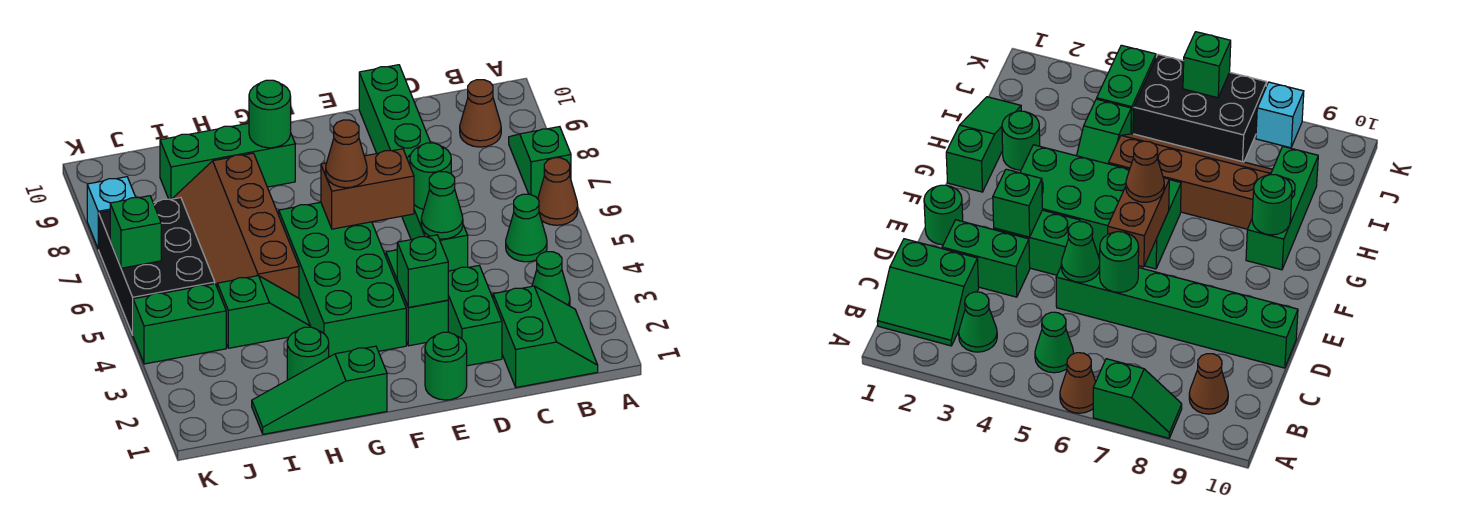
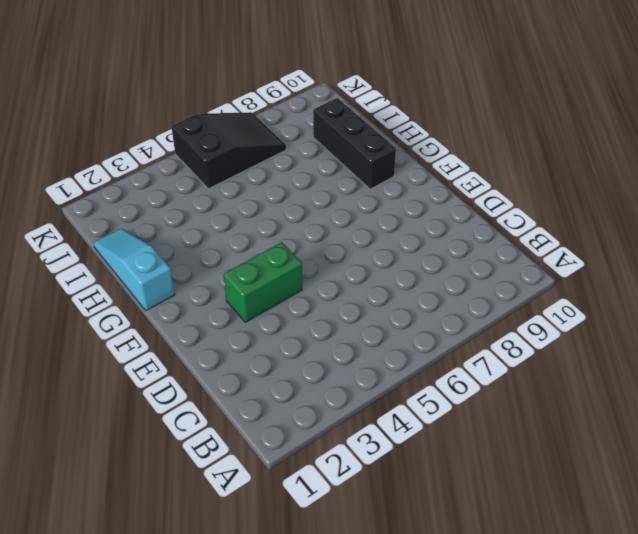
cyan 1x3 slope [94,228,175,310] -> green 1x3 slope [252,346,387,434]
black 1x3 brick [313,98,396,189] -> green 1x3 brick [160,123,295,199]
black 2x3 slope [171,112,286,189] -> black 2x3 brick [99,198,215,335]
none -> brown 1x1 cone [538,158,578,225]
none -> green 1x2 slope [509,127,571,199]
none -> green 2x2 slope [493,286,598,387]

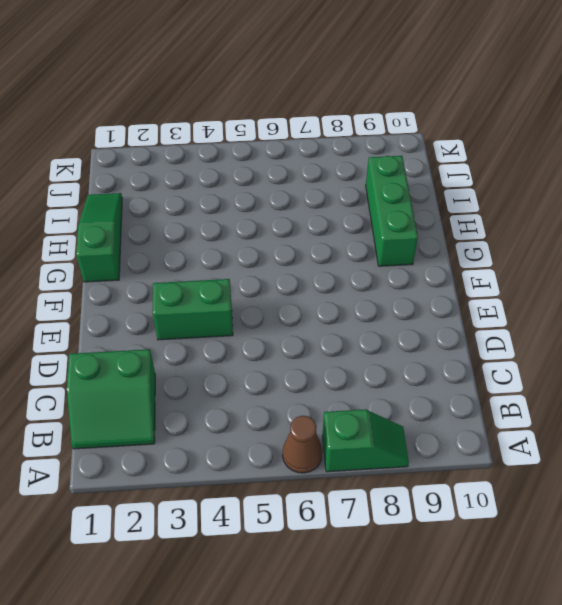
none -> green 1x1 cone [532,252,570,306]
none -> green 1x1 cone [506,194,547,262]
none -> brown 1x1 cone [460,80,501,147]

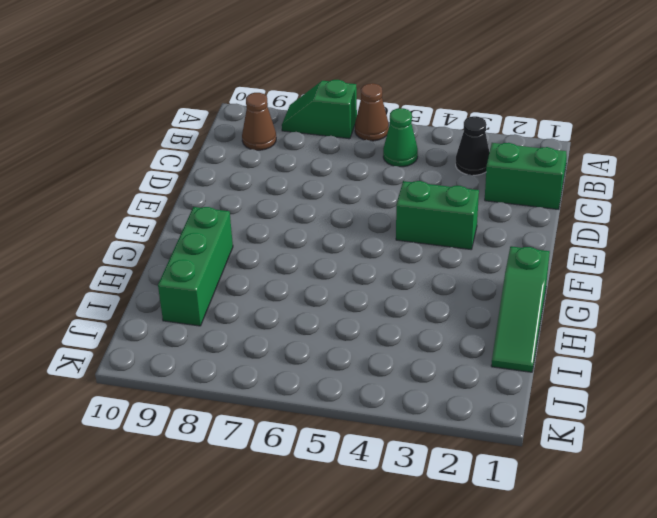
black 1x1 cone [456,116,489,175] -> green 1x1 cone [532,252,570,306]
none -> green 1x2 brick [448,266,502,366]
none -> green 1x6 brick [359,65,468,271]
none -> green 1x1 round brick [425,332,467,400]

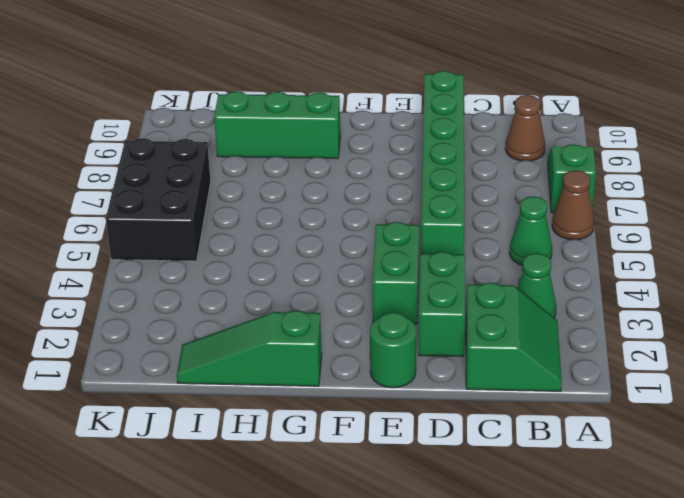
none -> green 2x4 brick [279,202,406,357]
none -> green 1x1 round brick [287,327,329,380]
none -> green 1x2 slope [217,276,311,348]

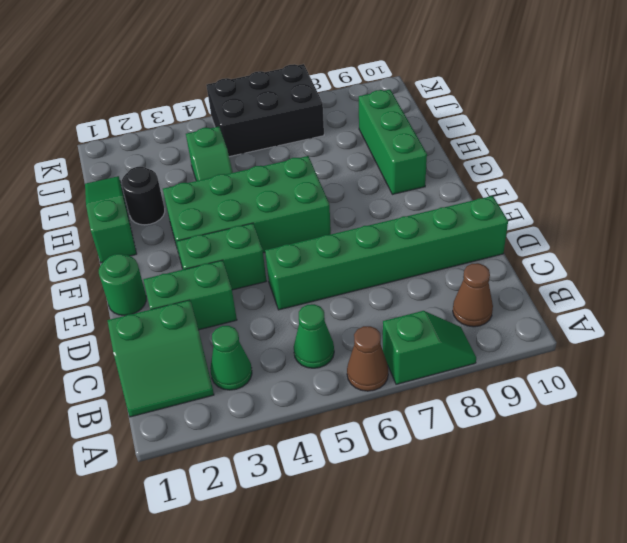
black 1x1 round brick [122,167,165,225] -> green 1x1 round brick [287,327,329,380]
none -> brown 2x4 slope [172,153,299,298]
none -> green 1x2 brick [133,284,226,364]
none -> cyan 1x1 brick [87,177,136,249]

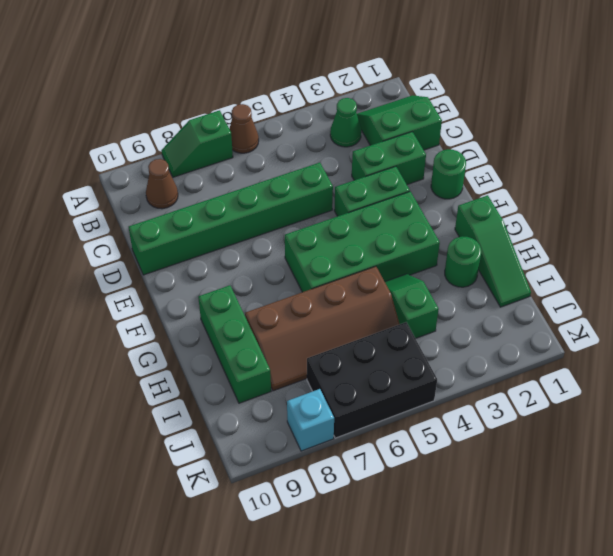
none -> green 1x1 cone [506,194,547,262]
none -> green 1x2 brick [133,284,226,364]
none -> green 1x1 cone [421,172,463,239]

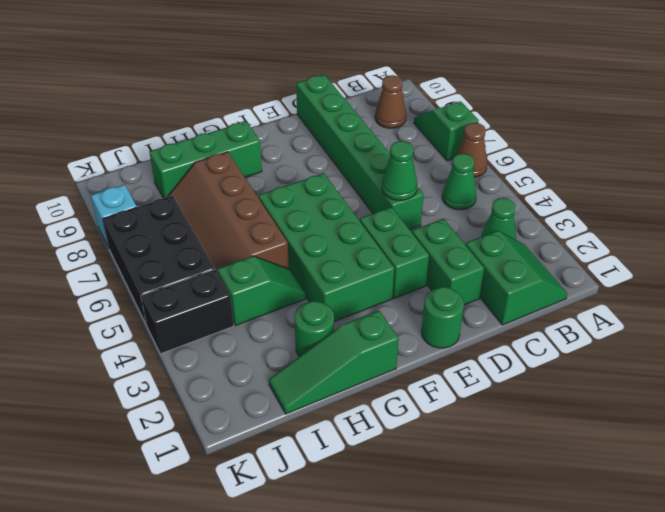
black 1x2 brick [141,270,234,354] -> green 1x2 brick [133,284,226,364]
none -> green 1x1 round brick [410,143,451,210]
none -> green 1x1 brick [397,235,448,307]
none -> brown 1x2 brick [321,149,414,229]

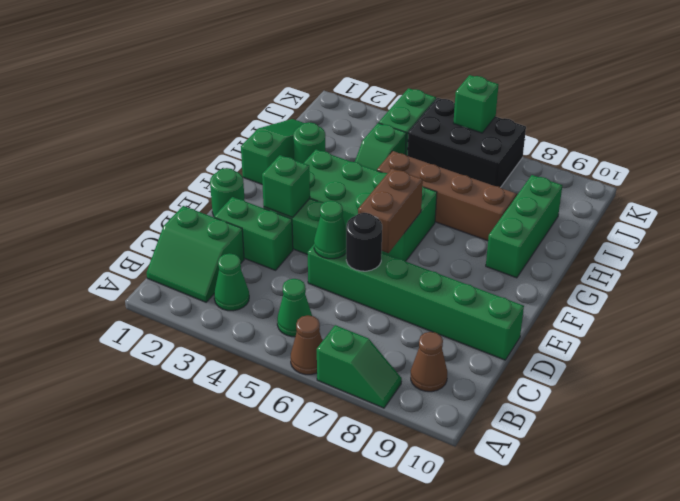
black 1x1 round brick [346,213,382,271] -> green 1x1 round brick [410,143,451,210]
none -> cyan 1x1 brick [87,177,136,249]
none -> green 1x1 round brick [249,80,291,148]
none -> brown 1x1 cone [326,120,367,188]

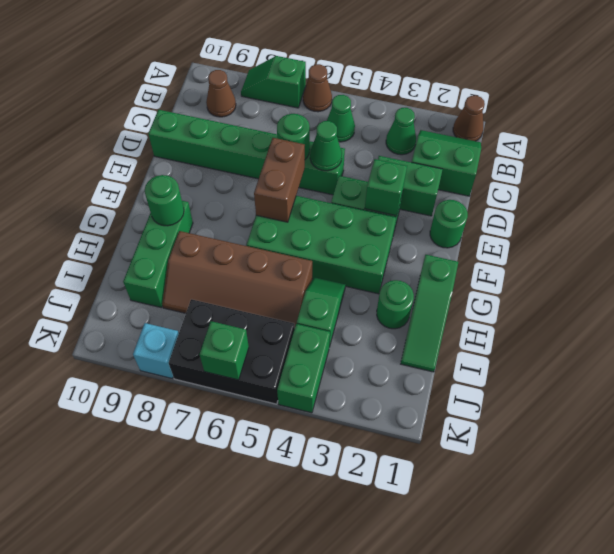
brown 1x1 cone [453,95,485,141] -> brown 1x1 cone moved to [326,120,367,188]

